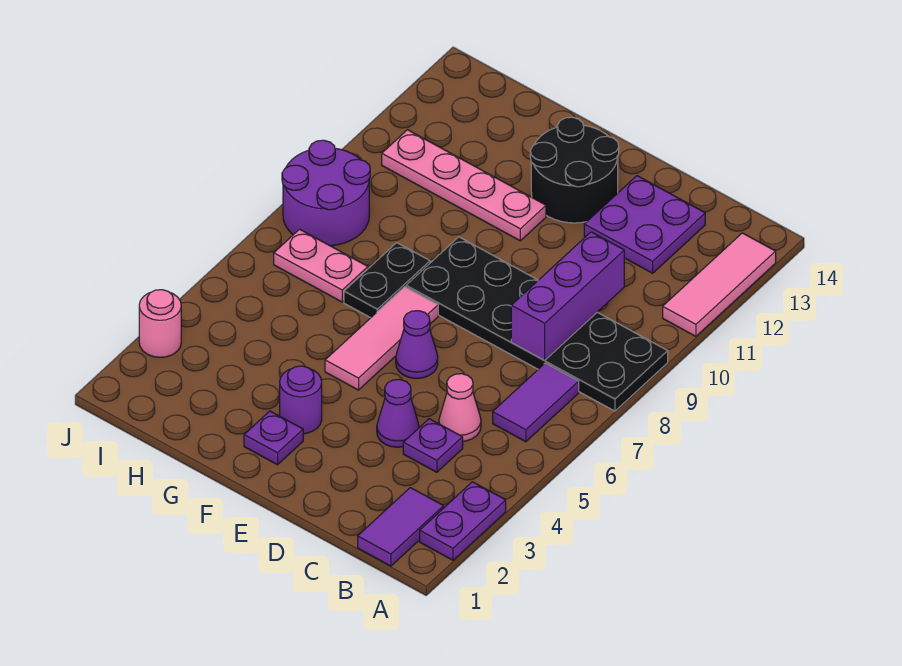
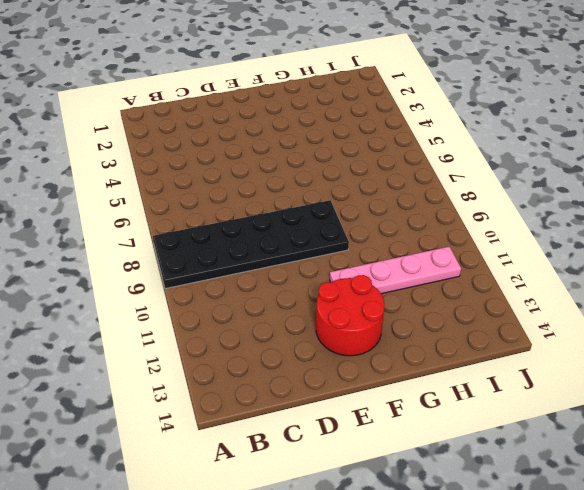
red 2x2 round brick [316,275,384,356] -> black 2x2 round brick [530,117,619,223]
none -> purple 1x2 plate [420,482,506,560]
none -> pink 1x3 tile [663,233,776,336]
none -> purple 1x2 tile [358,488,444,566]

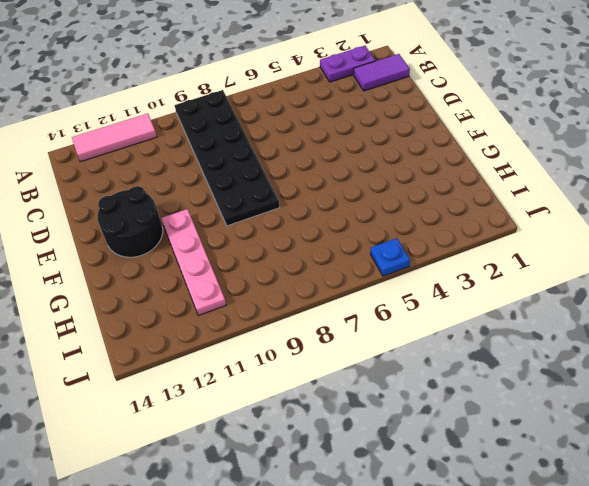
blue 1x1 plate [370,238,410,276] -> none
none -> purple 1x2 tile [493,363,579,442]
none -> purple 1x1 plate [403,419,463,472]
none -> pink 1x1 cone [439,374,481,441]

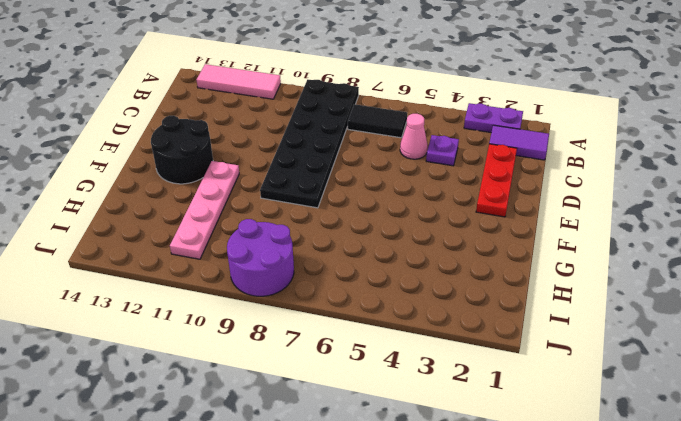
black 1x2 tile [348,104,407,138] -> purple 1x2 tile [493,363,579,442]
red 1x3 plate [476,144,517,217] -> none
none -> purple 2x2 plate [584,176,705,273]
none -> purple 1x1 cone [377,379,419,447]
none -> purple 1x1 cone [396,311,438,379]

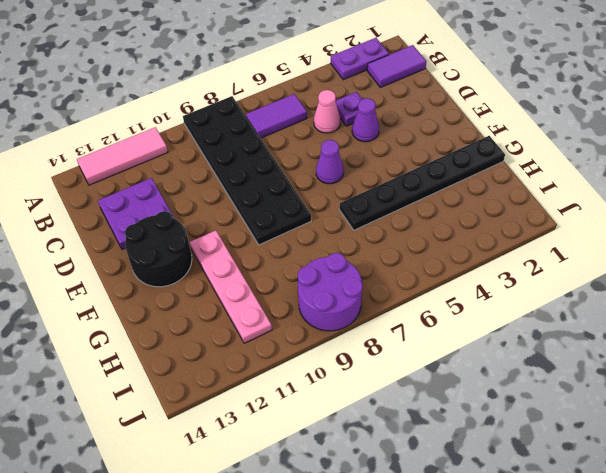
black 1x6 plate [339,136,505,230] -> none
none -> purple 1x1 plate [244,411,303,465]
none -> purple 1x1 round brick [280,366,322,434]
none -> pink 1x3 tile [325,287,438,390]

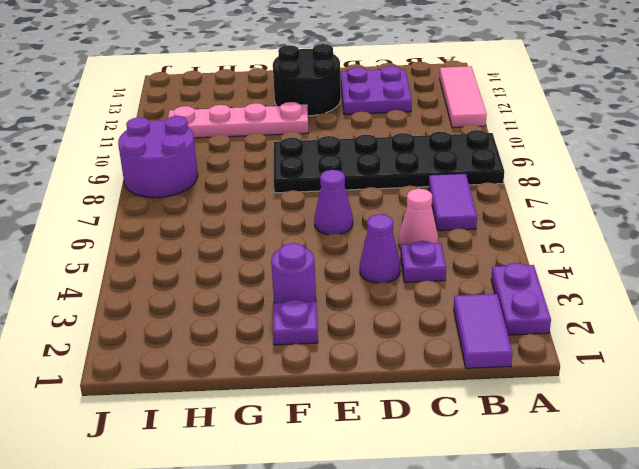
none -> pink 1x3 tile [325,287,438,390]
none -> black 1x2 plate [344,243,430,318]
none -> pink 1x2 plate [274,229,368,302]

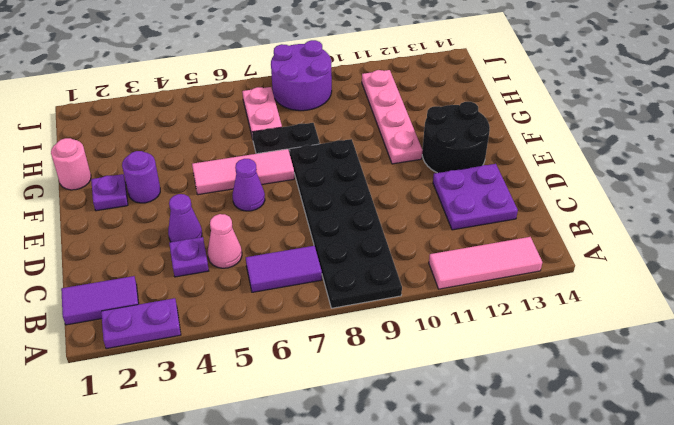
pink 1x1 round brick [51,138,91,190] -> pink 1x1 round brick moved to [139,290,181,358]
none -> purple 1x3 brick [511,232,624,360]

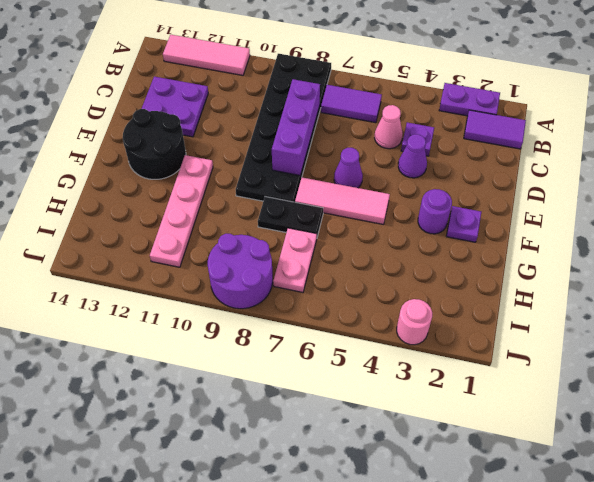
purple 1x3 brick [272,79,320,175] -> purple 1x3 brick turned to [511,232,624,360]

